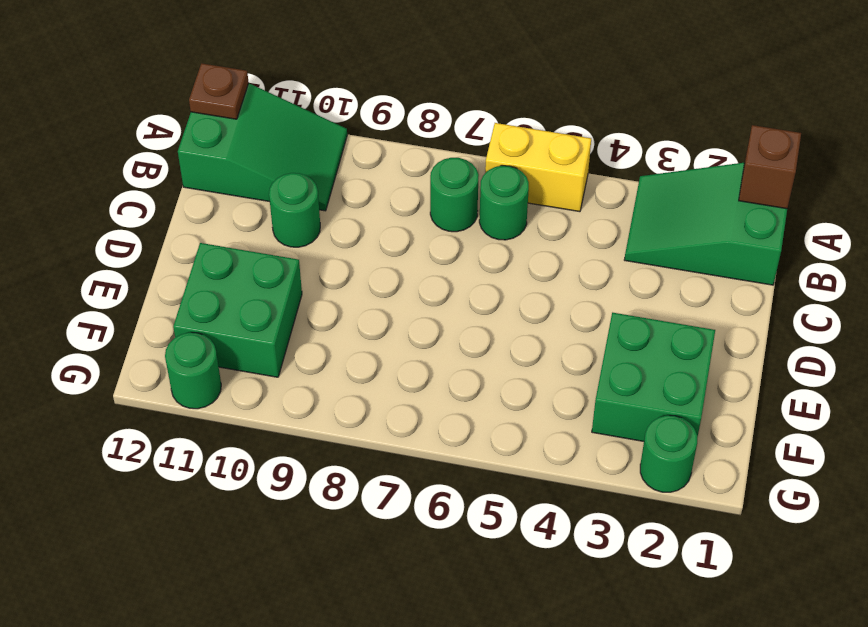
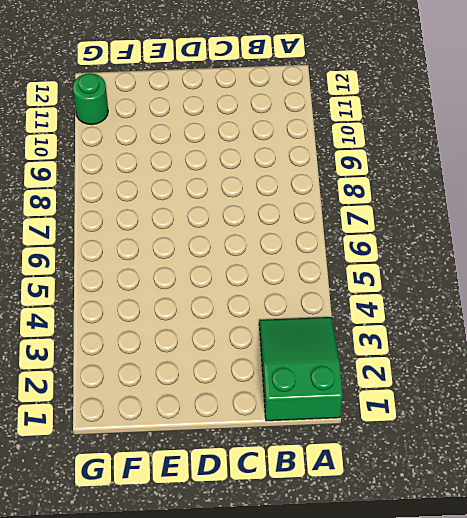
none -> yellow 1x2 brick [485,123,591,212]
none -> green 2x3 slope [178,83,347,211]
none -> green 1x1 round brick [479,166,529,240]

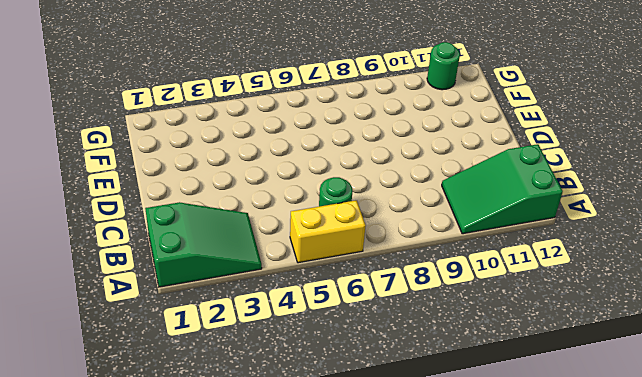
none -> green 1x1 round brick [430,158,479,232]
none -> green 1x1 round brick [269,173,320,247]
none -> green 2x2 brick [592,313,715,441]

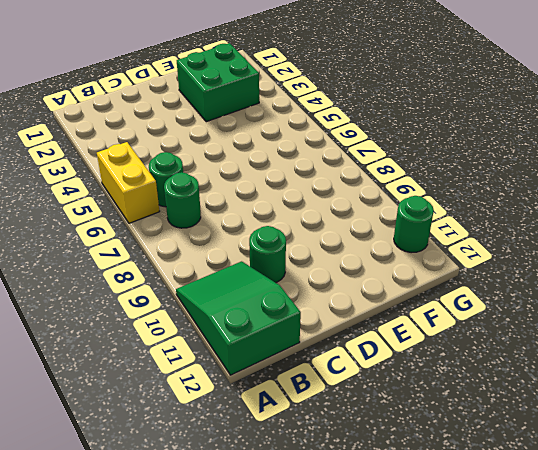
none -> green 2x3 slope [624,163,787,285]
none -> green 2x2 brick [173,243,302,377]
none -> green 1x1 round brick [640,416,697,492]

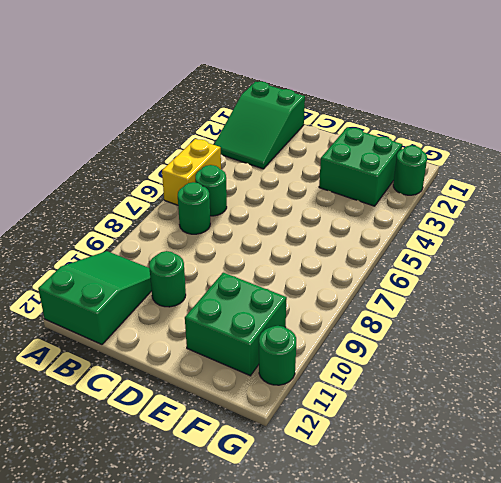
none -> brown 1x1 brick [739,125,801,209]
none -> brown 1x1 plate [189,63,249,119]

